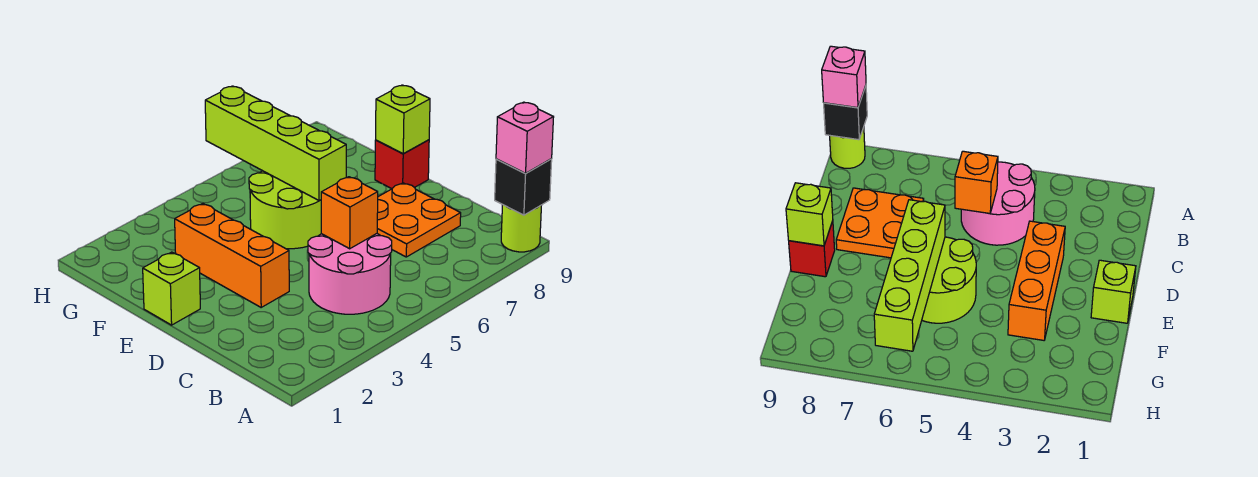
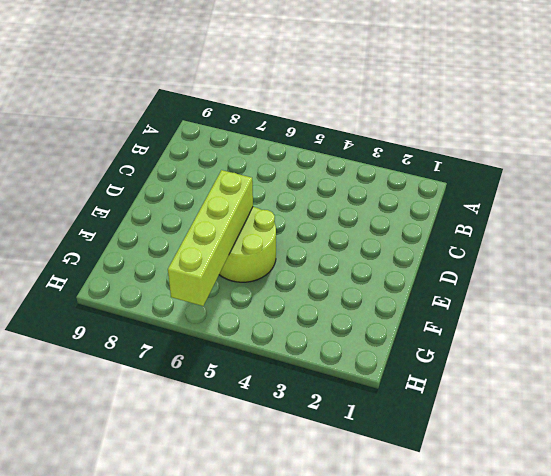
none -> lime 1x1 round brick [501,205,541,252]
none -> pink 2x2 round brick [308,234,392,314]
none -> orange 2x2 plate [377,183,461,257]

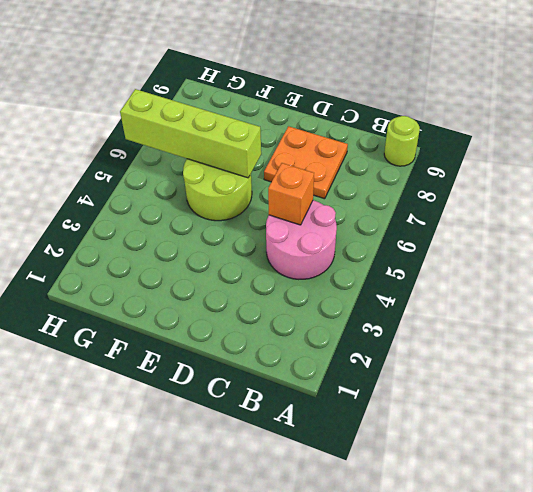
none -> orange 1x3 brick [175,204,289,307]
none -> lime 1x1 brick [143,252,200,325]
none -> red 1x1 brick [375,140,429,189]

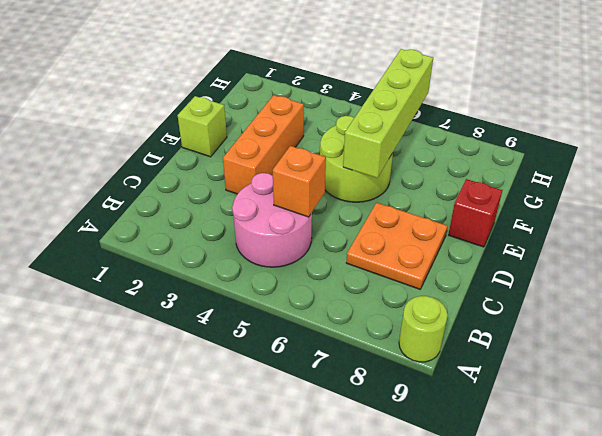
none -> black 1x1 brick [495,159,552,215]
none -> lime 1x1 brick [376,85,430,153]
none -> pink 1x1 brick [496,102,554,174]

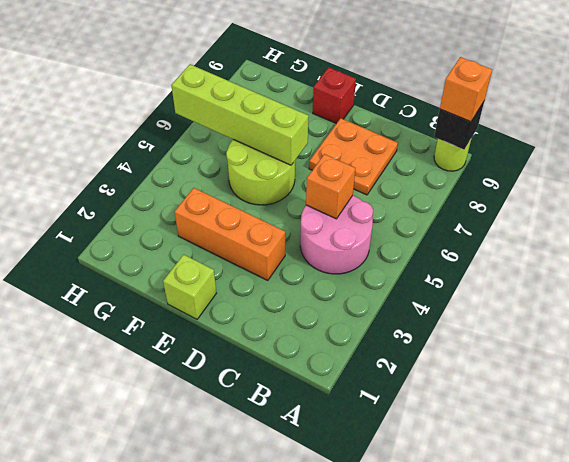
orange 1x1 brick [440,57,492,122] -> pink 1x1 brick [496,102,554,174]
none -> lime 1x1 brick [376,85,430,153]

